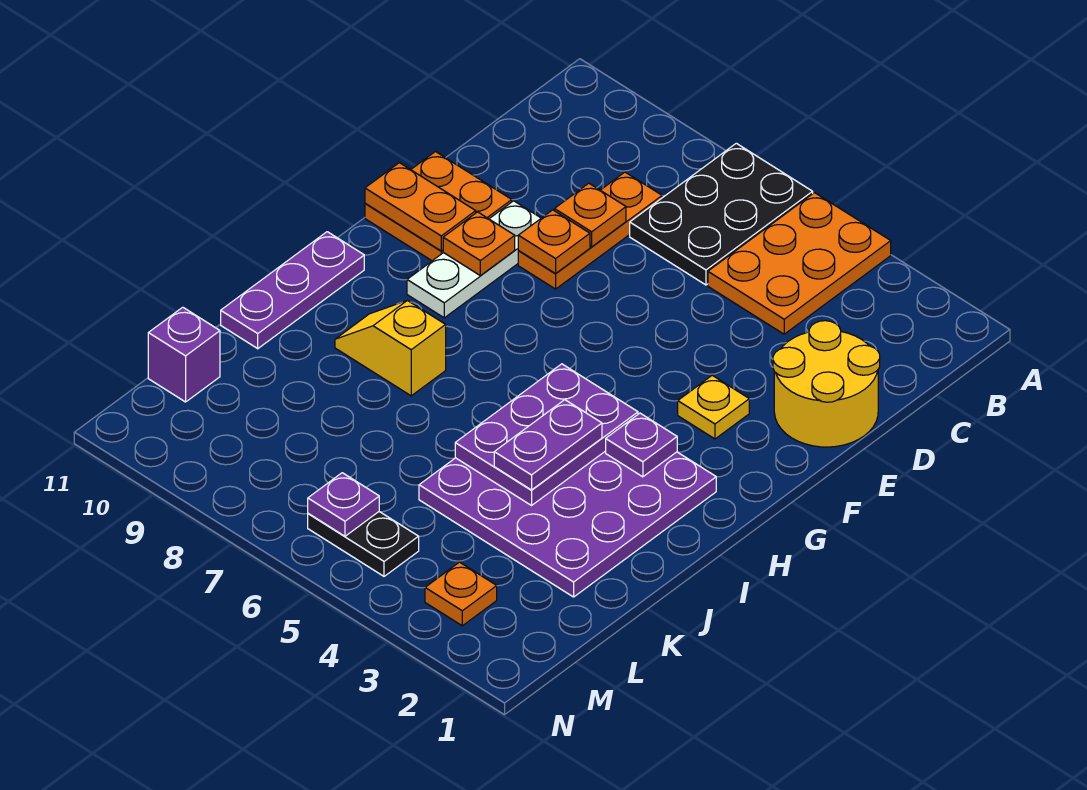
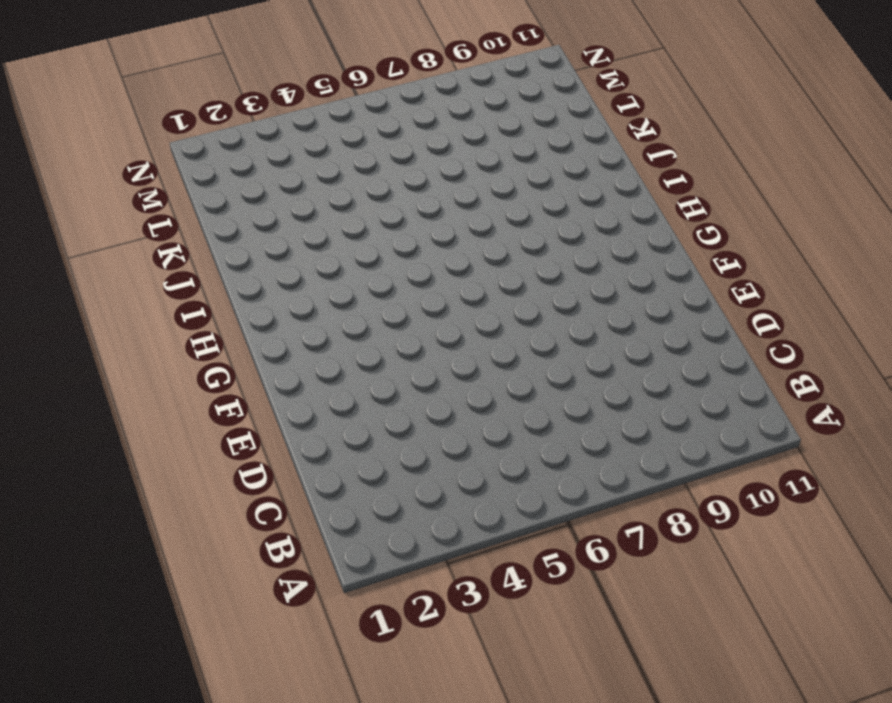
none -> orange 2x3 plate [708,193,891,334]
none -> black 2x3 plate [630,143,813,285]
none -> orange 1x3 plate [518,172,662,289]

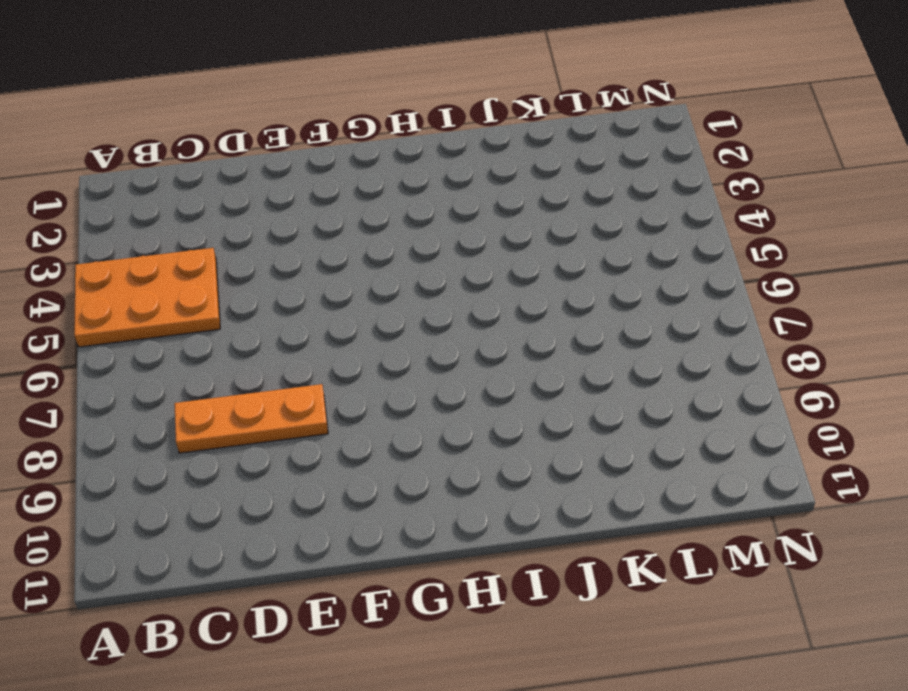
none -> black 2x3 plate [630,143,813,285]
none -> yellow 2x2 round brick [773,321,880,447]
none -> white 1x3 plate [407,201,541,318]

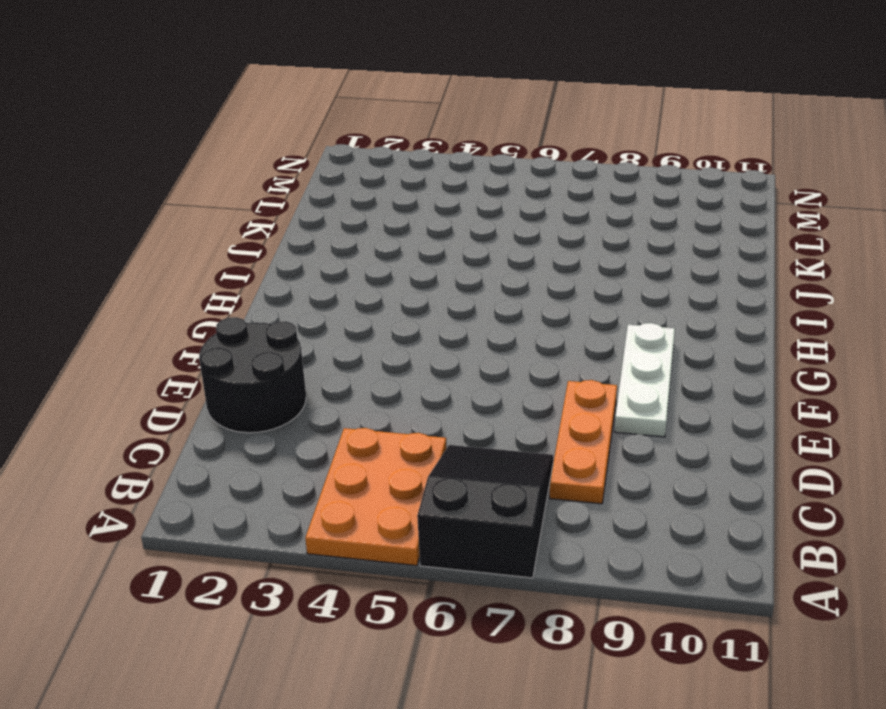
black 2x3 slope [417,445,553,578] -> black 2x3 plate [630,143,813,285]
black 2x2 round brick [199,317,306,433] -> yellow 2x2 round brick [773,321,880,447]
none -> orange 2x2 plate [365,152,512,261]
none -> yellow 1x1 plate [678,375,749,439]
none -> purple 4x4 plate [419,451,716,597]

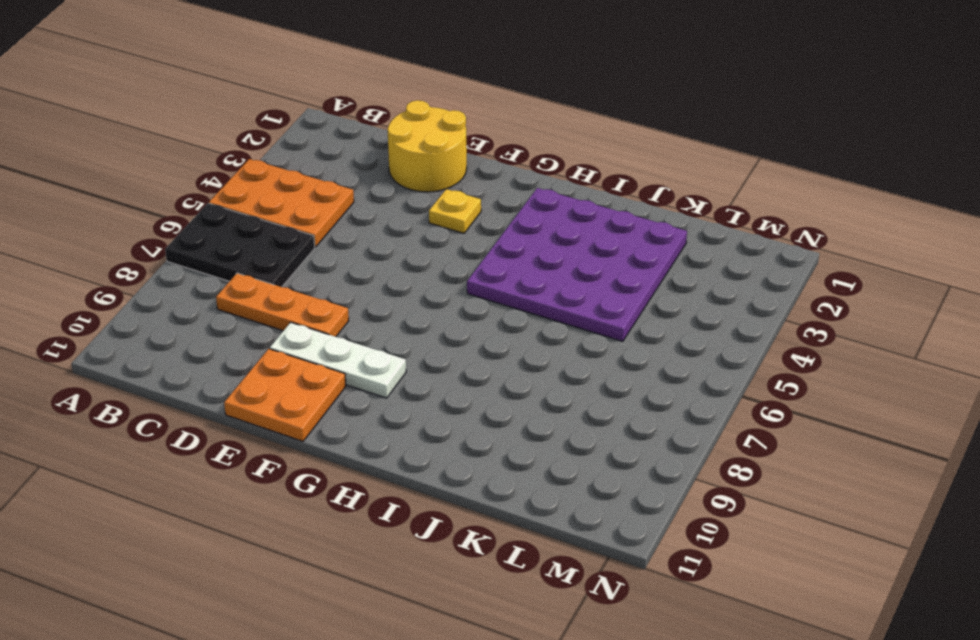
none -> purple 1x3 plate [221,232,364,349]
none -> yellow 1x2 slope [335,300,446,396]
none -> purple 1x1 brick [148,307,220,402]

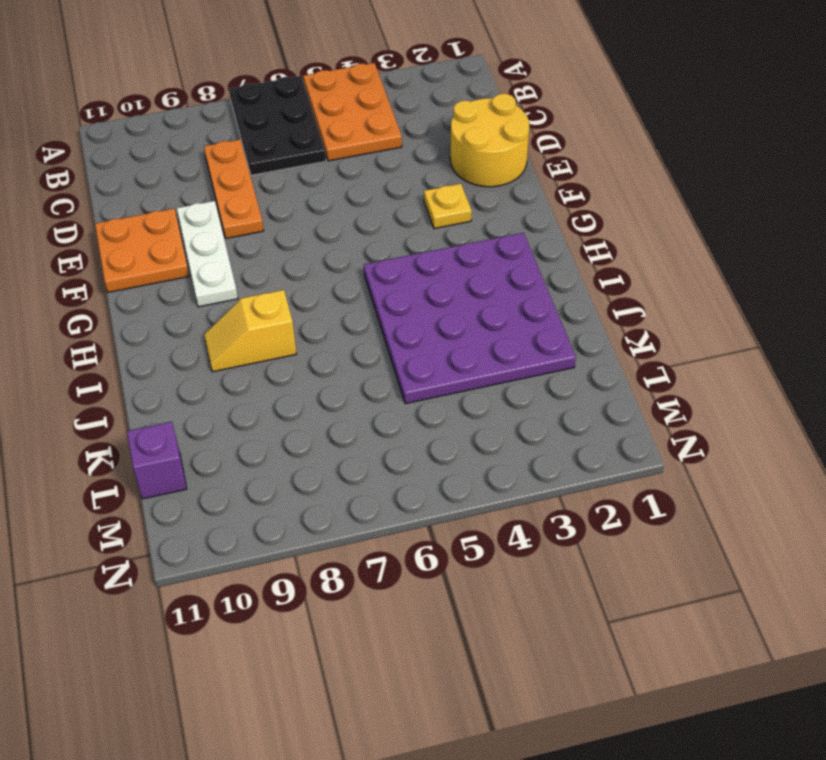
none -> purple 1x3 plate [221,232,364,349]
none -> orange 1x1 plate [425,562,497,626]
none -> black 1x2 plate [308,512,419,576]

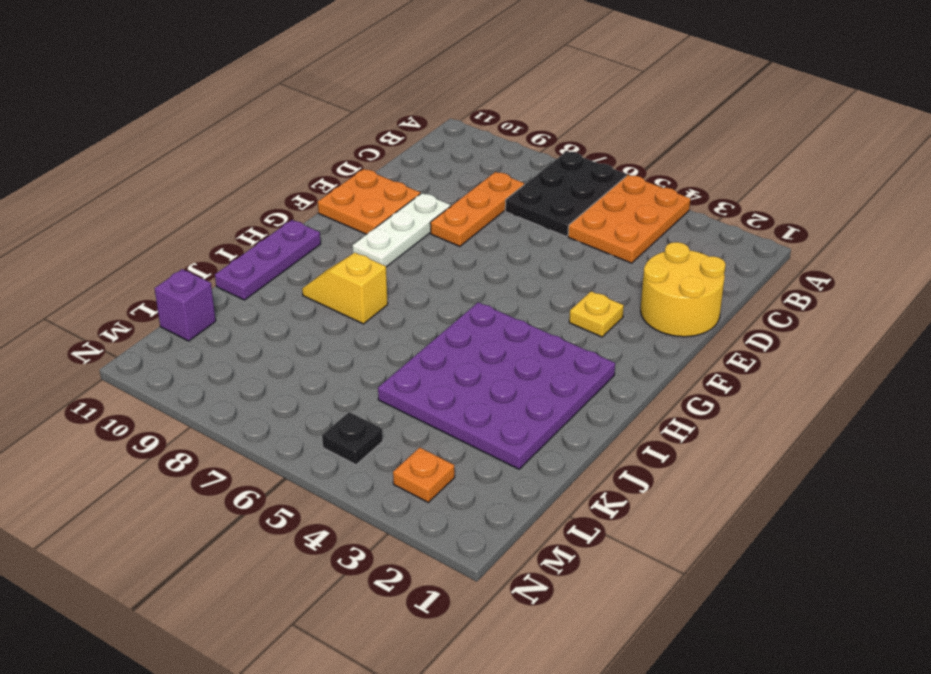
black 1x1 plate [322,412,383,465] -> black 1x2 plate [308,512,419,576]
none -> orange 1x1 plate [554,183,626,247]
none -> orange 1x1 plate [518,210,590,273]
none -> orange 1x1 plate [443,212,515,275]

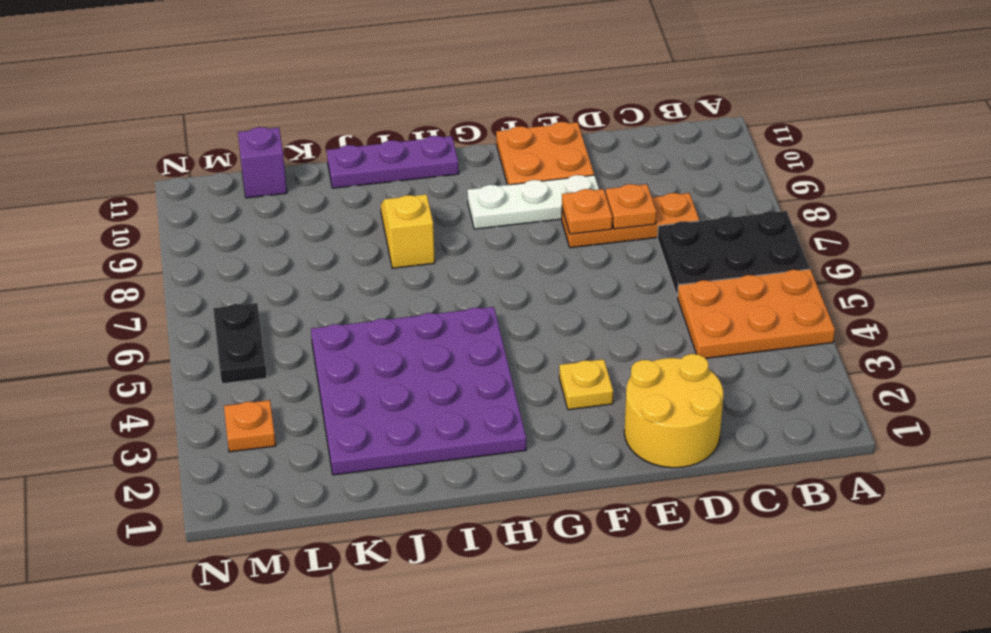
none -> orange 1x1 plate [443,212,515,275]
none -> orange 1x2 plate [365,163,476,251]
none -> purple 1x1 plate [606,413,677,477]

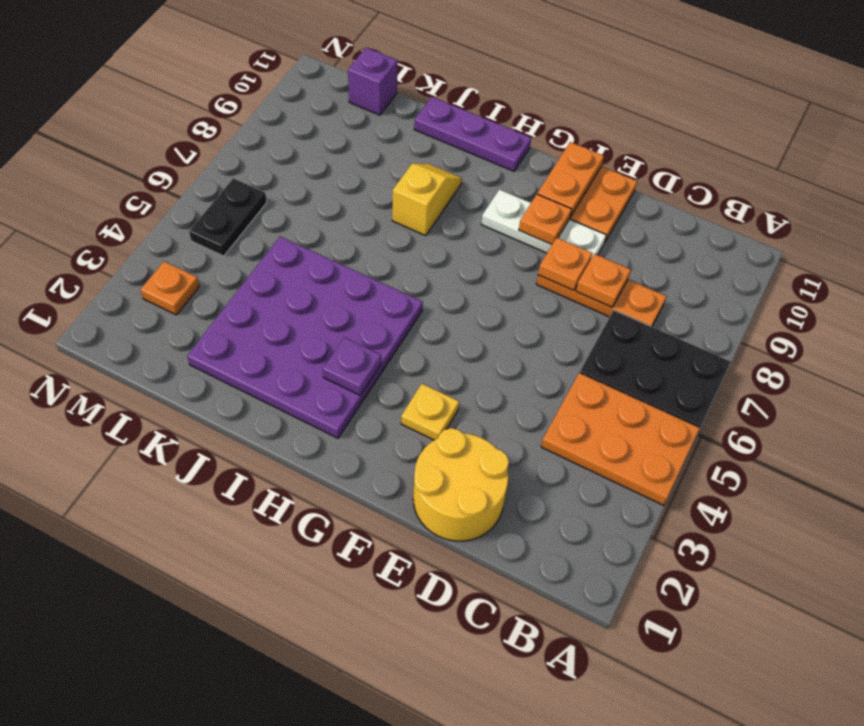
none -> purple 2x3 plate [455,364,638,505]
none -> purple 1x1 plate [308,473,379,536]
none -> purple 1x2 plate [494,400,602,490]

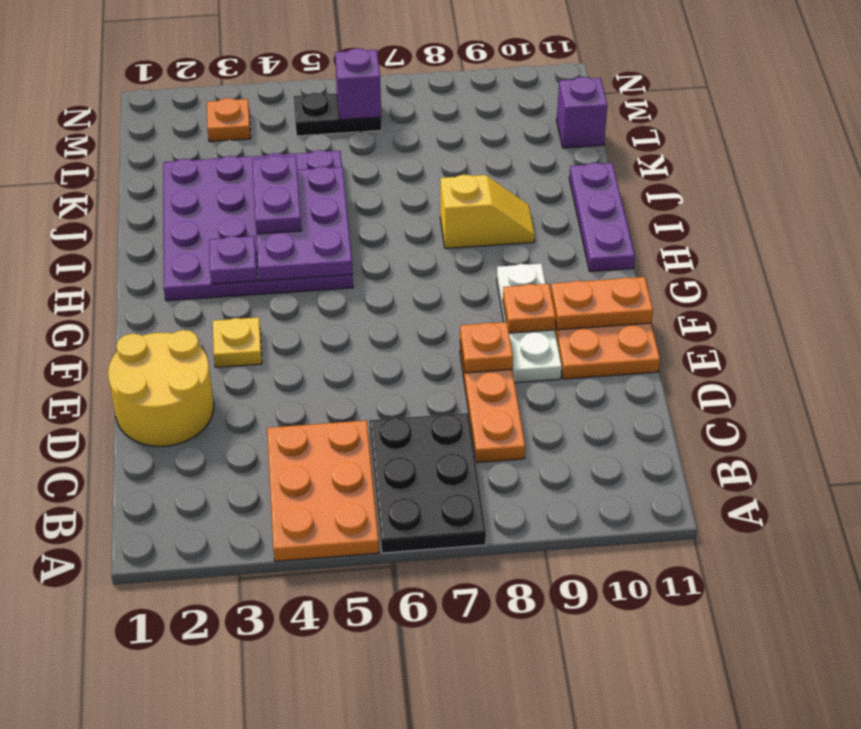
purple 1x1 brick [335,48,381,120] -> purple 1x1 plate [308,473,379,536]
none -> orange 1x1 plate [554,183,626,247]

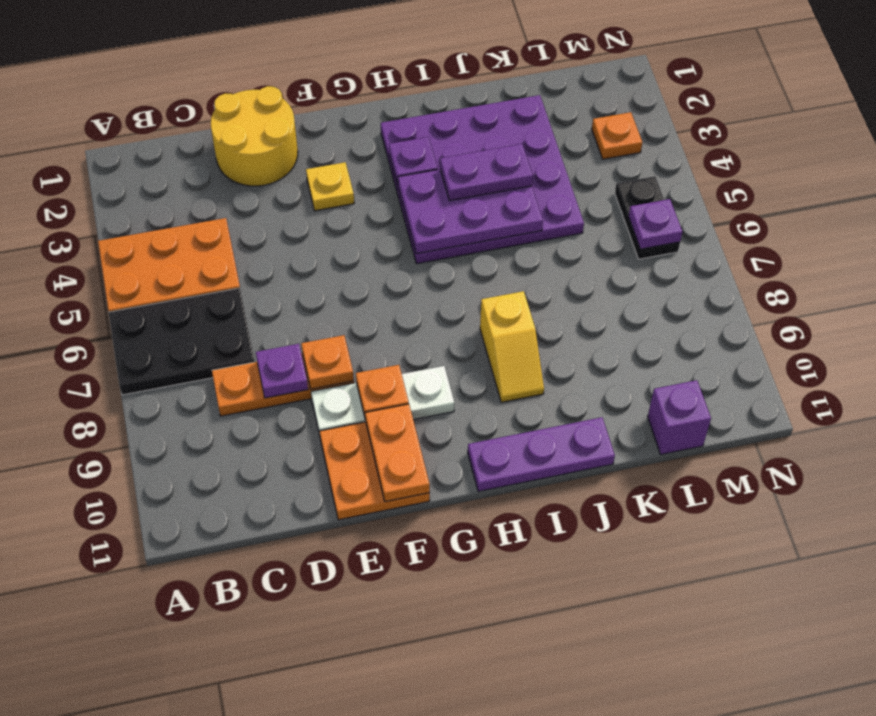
purple 1x1 plate [256,344,308,398] -> orange 1x1 plate [554,183,626,247]

